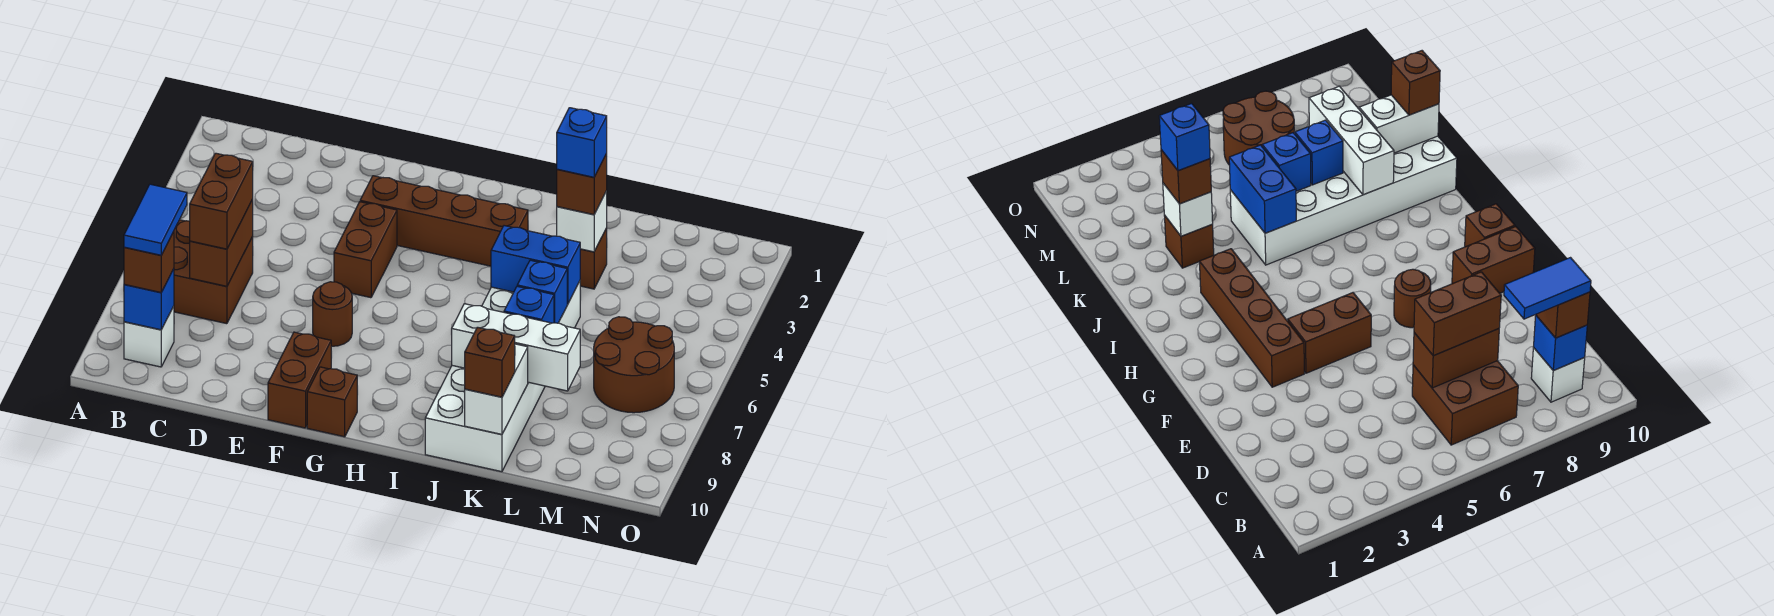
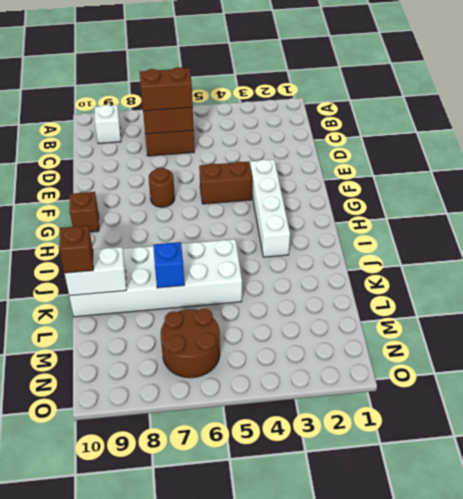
white 1x4 brick [250,160,290,257] -> brown 1x4 brick [360,176,528,266]
none -> brown 1x2 brick [268,332,331,428]
none -> brown 1x1 brick [580,228,607,289]
none -> blue 1x1 brick [124,269,174,330]

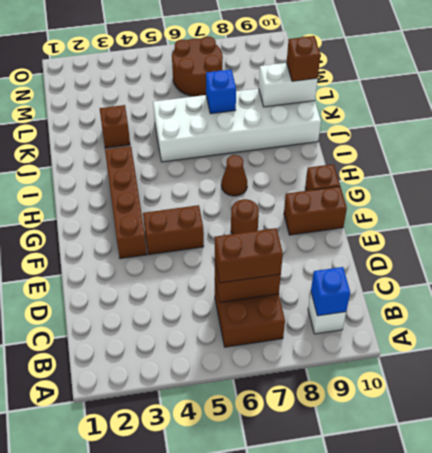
brown 1x1 cone [221,155,247,196] -> none
none -> blue 1x2 brick [491,226,580,304]
none -> white 1x3 brick [452,304,580,391]
none -> white 1x1 brick [557,191,607,252]

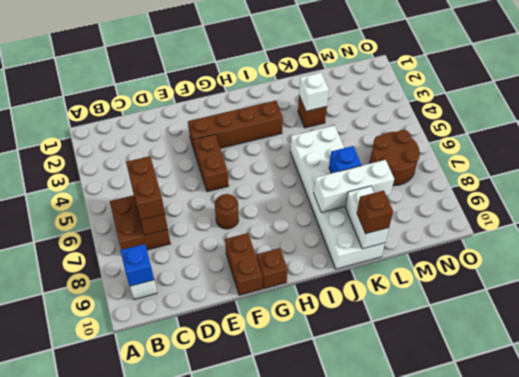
none -> blue 1x2 brick [491,226,580,304]
none -> blue 1x1 brick [517,260,567,323]
none -> brown 1x1 brick [124,231,174,292]

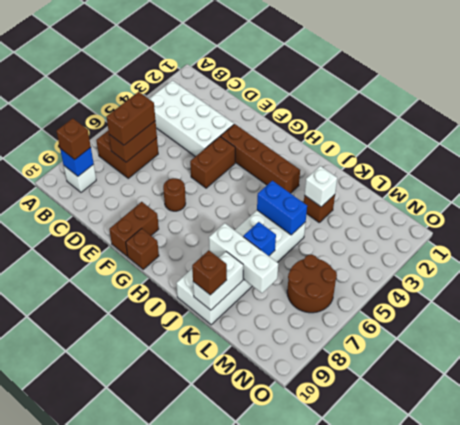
white 2x4 brick [149,80,234,157] -> none
none -> blue 1x1 brick [517,260,567,323]
none -> brown 1x1 brick [557,154,607,215]
none -> blue 1x2 tile [124,184,187,255]

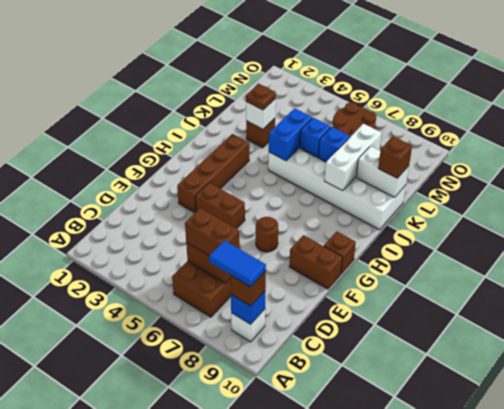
brown 1x1 plate [246,84,276,110] -> brown 1x1 brick [557,154,607,215]
none -> blue 1x1 brick [557,108,607,177]

